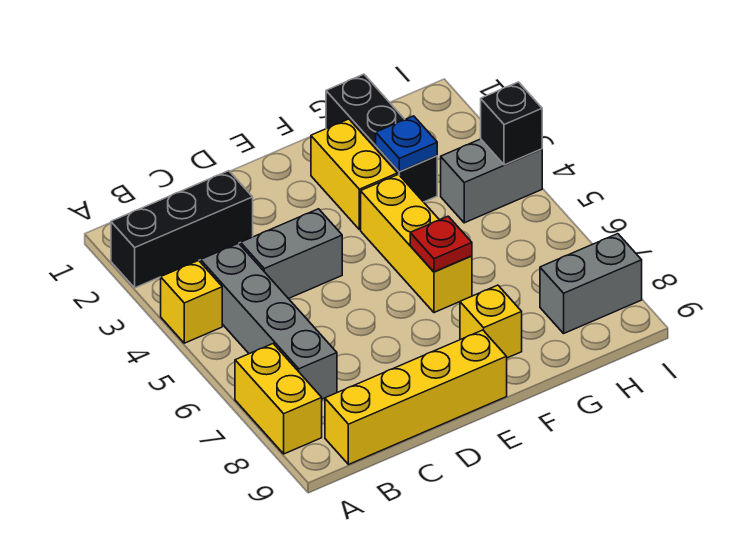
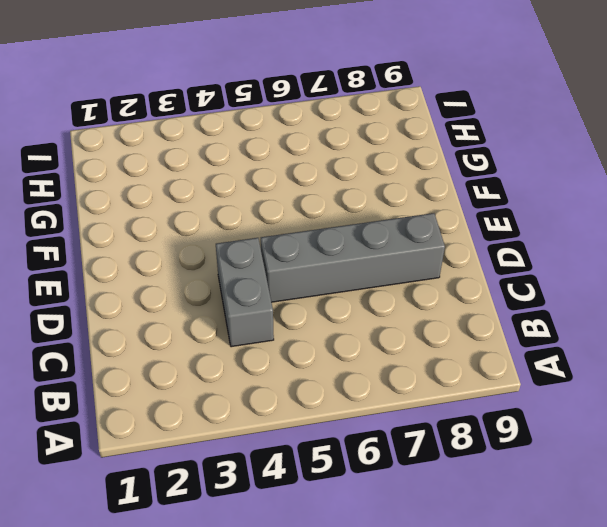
grey 1x4 brick [261,213,445,302] -> grey 1x4 brick moved to [201,243,337,399]
none -> black 1x3 brick [111,171,253,288]
none -> yellow 1x1 brick [161,260,222,343]
none -> yellow 1x2 brick [235,344,322,454]

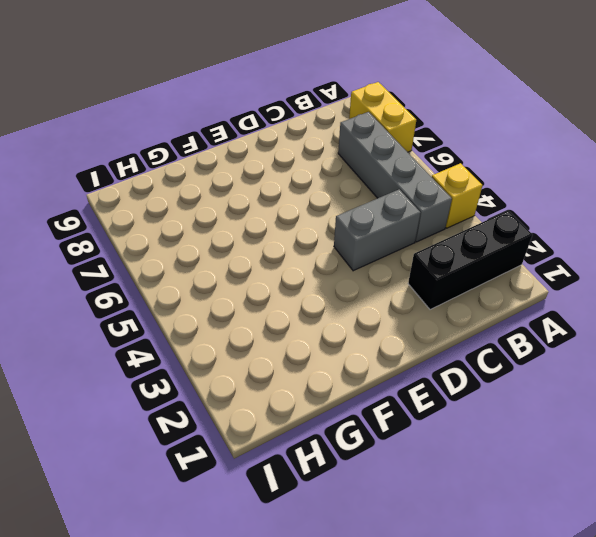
none -> yellow 1x4 brick [325,330,507,465]
none -> yellow 1x2 brick [311,119,397,230]
none -> yellow 1x3 brick [361,175,472,313]

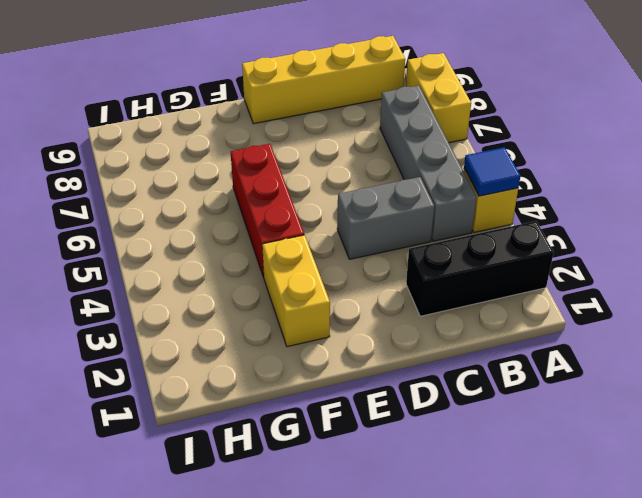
blue 1x1 tile [464,147,520,196] -> none
red 1x3 brick [231,144,304,277] -> yellow 1x3 brick [361,175,472,313]
none -> yellow 1x1 brick [460,285,522,358]
none -> black 1x3 brick [326,74,437,202]
none -> grey 1x2 brick [441,139,542,223]

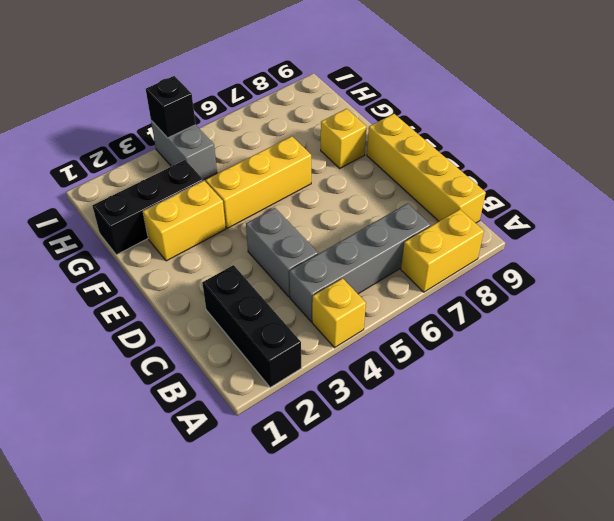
none -> grey 1x2 brick [540,234,642,333]
none -> red 1x1 plate [410,216,472,272]
none -> blue 1x1 plate [376,116,437,172]

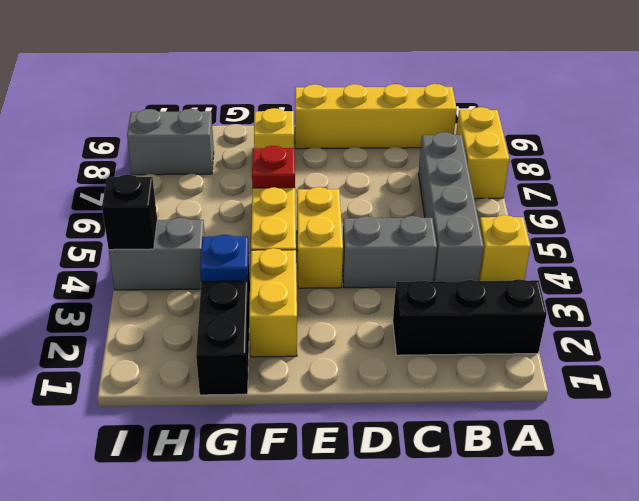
yellow 1x2 brick [297,187,343,288] -> none

